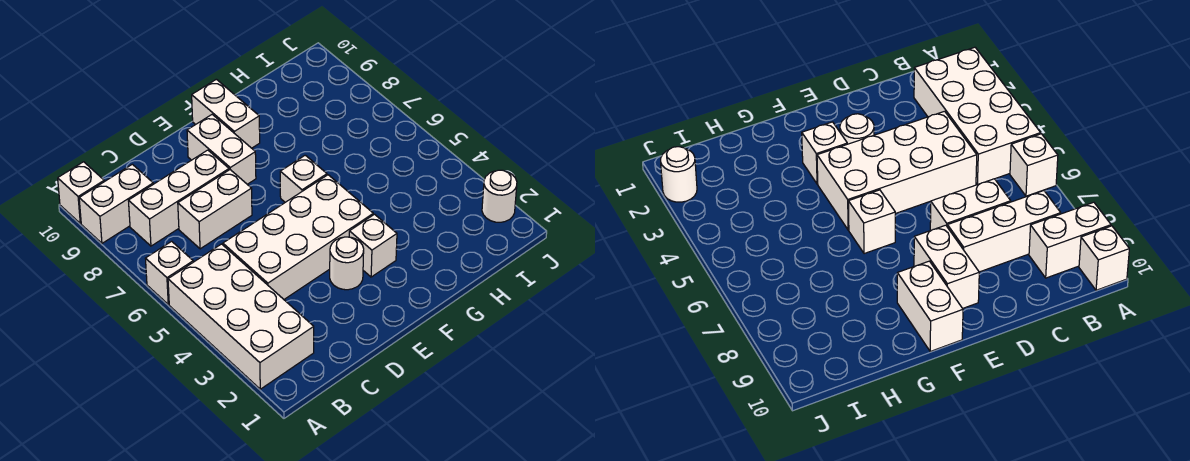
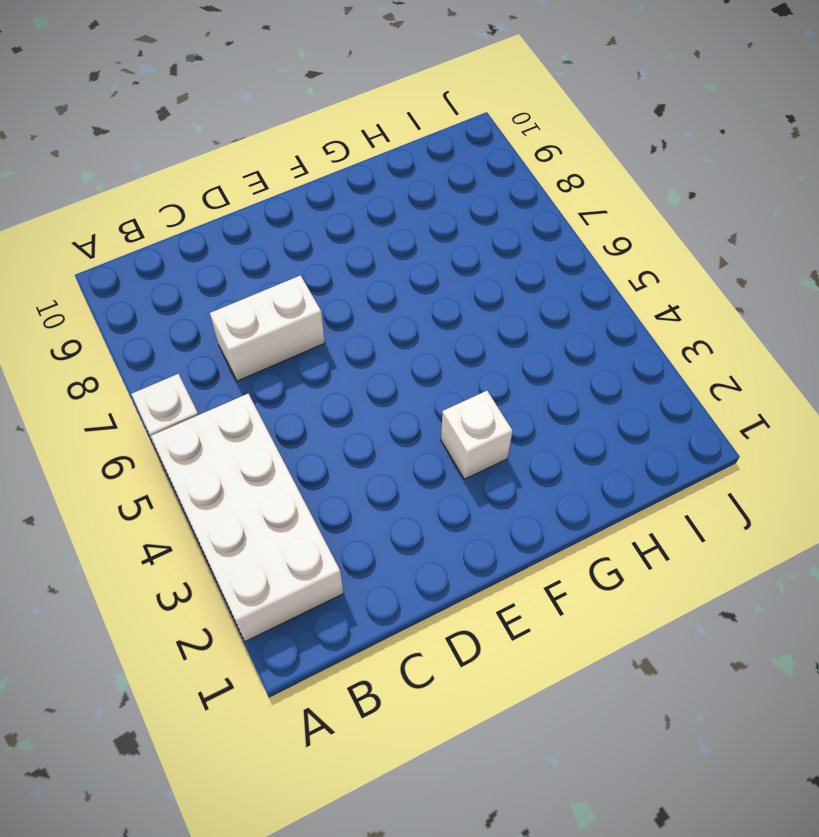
none -> white 1x2 brick [79,164,153,243]
none -> white 1x1 brick [58,162,104,223]
none -> white 1x3 brick [128,150,229,246]

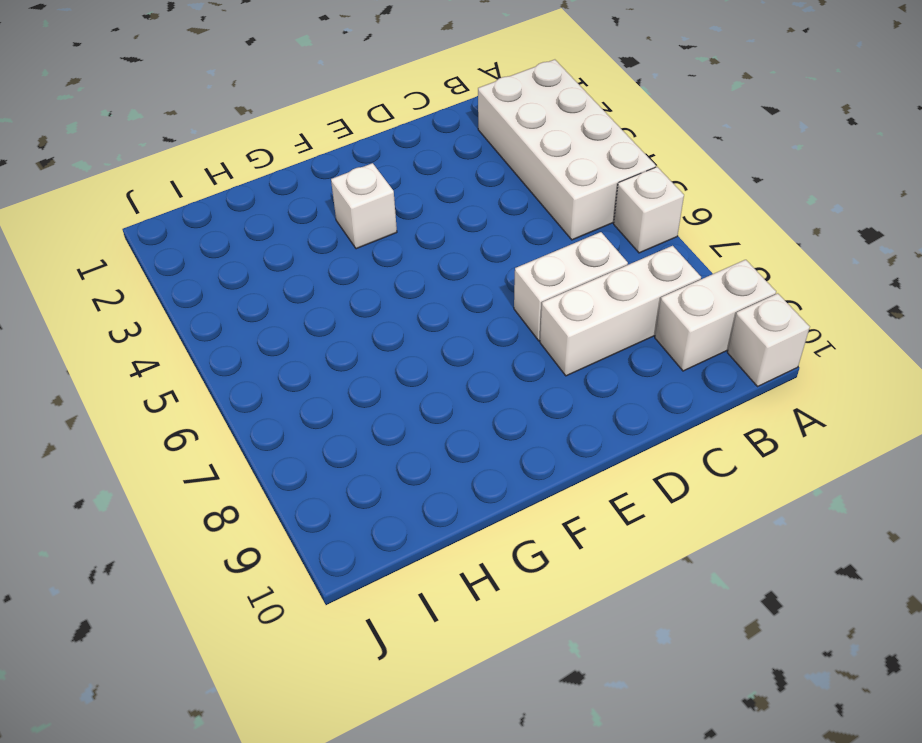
none -> white 2x4 brick [223,175,373,299]
none -> white 1x1 round brick [330,237,364,290]
none -> white 1x2 brick [187,115,256,184]

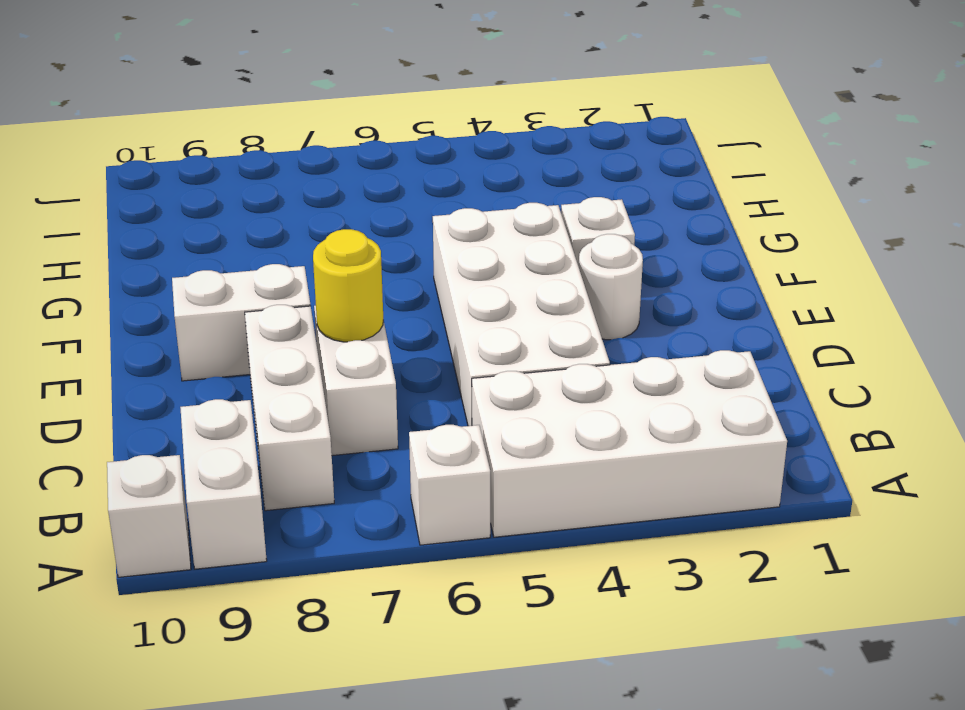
yellow 1x1 round brick [313,229,383,342] -> none
none -> white 1x1 brick [280,155,327,202]
none -> white 1x2 brick [192,79,260,148]
none -> white 1x1 round brick [482,170,517,222]

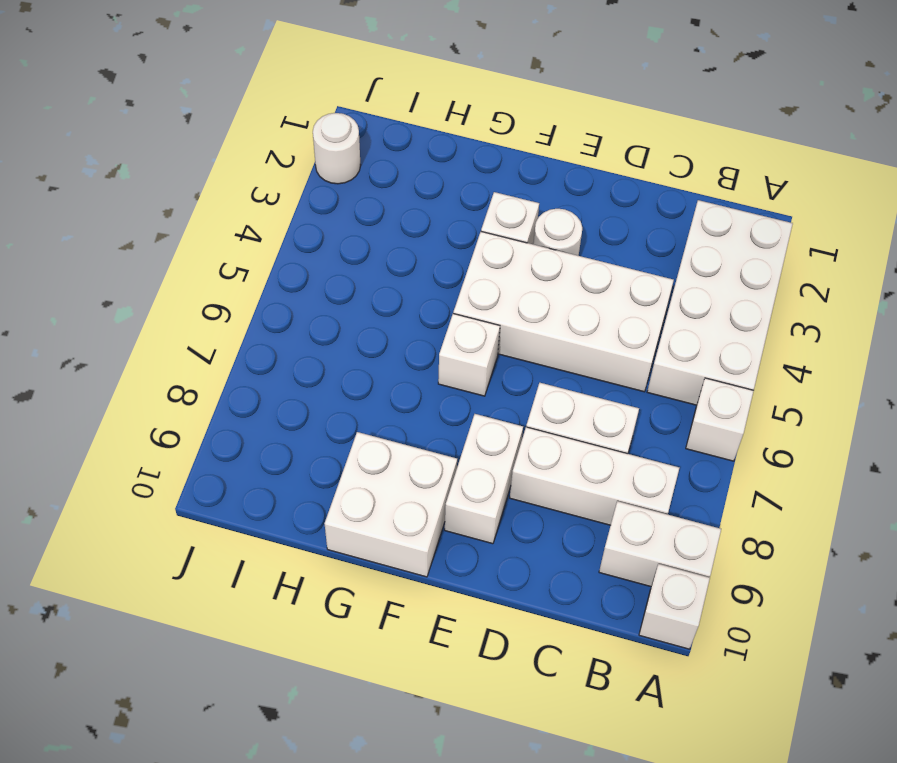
white 2x2 brick [325,432,457,577] -> white 1x2 brick [192,79,260,148]

